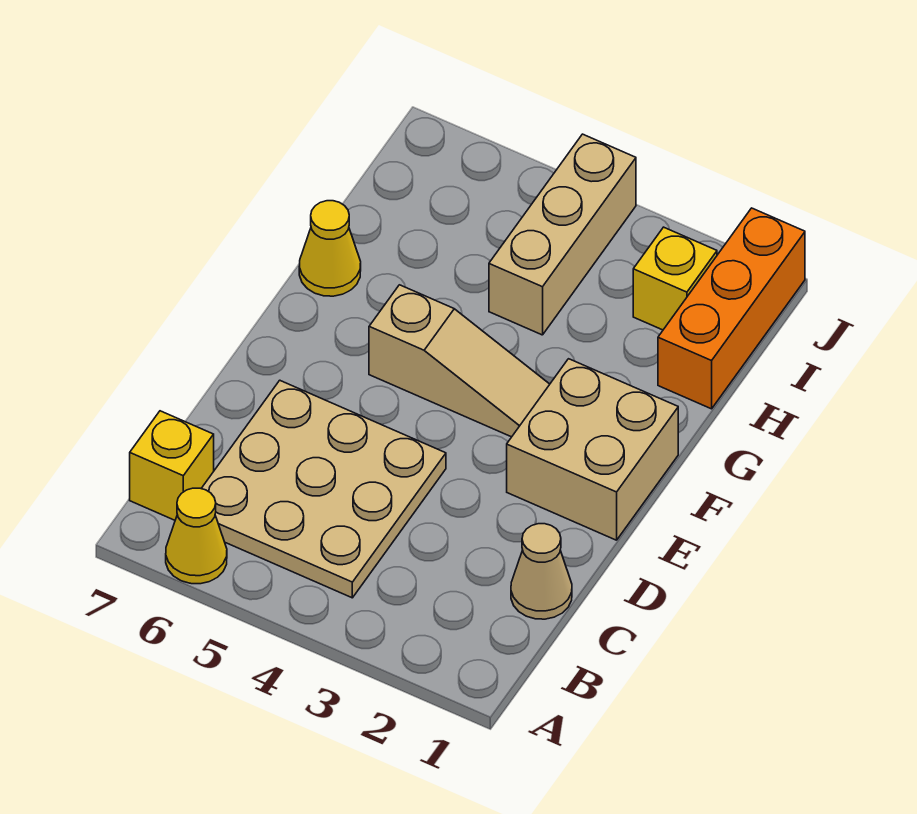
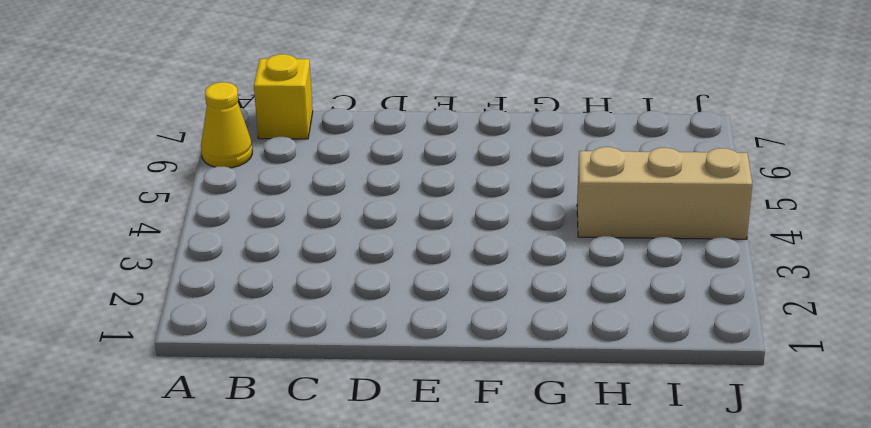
none -> tan 3x3 plate [201,380,446,598]
none -> tan 1x1 cone [511,524,572,619]

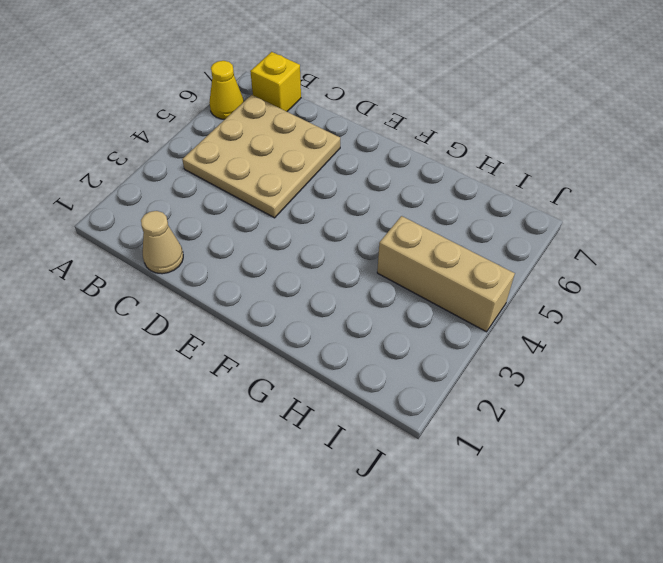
none -> tan 2x2 brick [507,359,678,540]
none -> tan 1x3 slope [369,285,550,437]

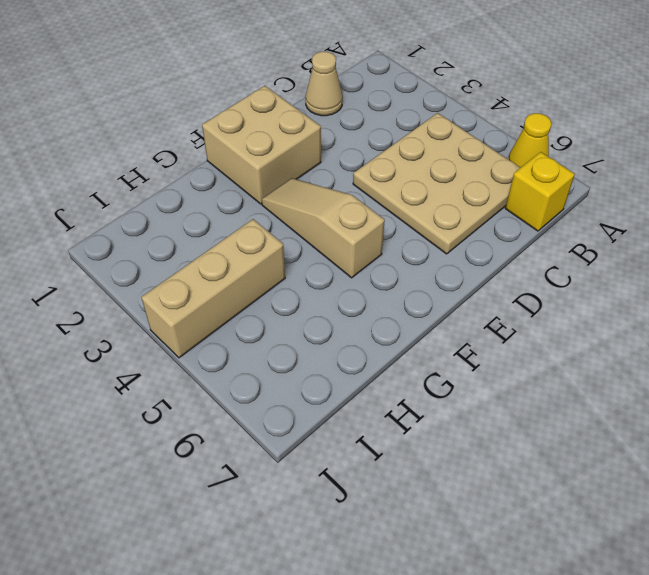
none -> yellow 1x1 cone [299,201,361,296]
none -> orange 1x3 brick [658,208,805,409]

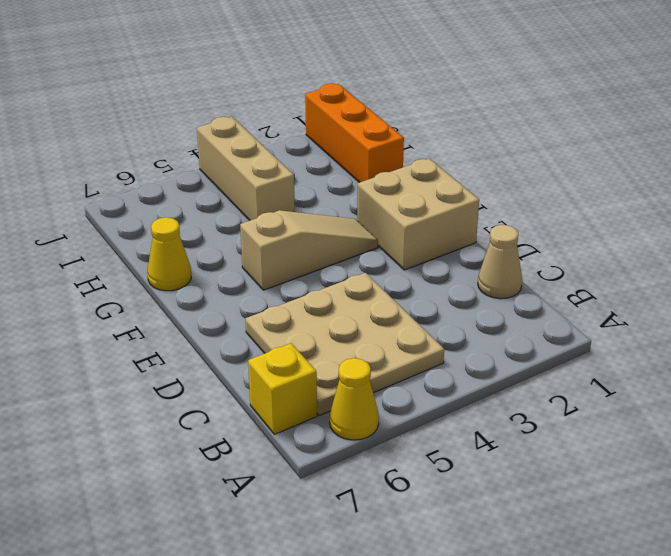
none -> yellow 1x1 brick [633,227,717,330]

